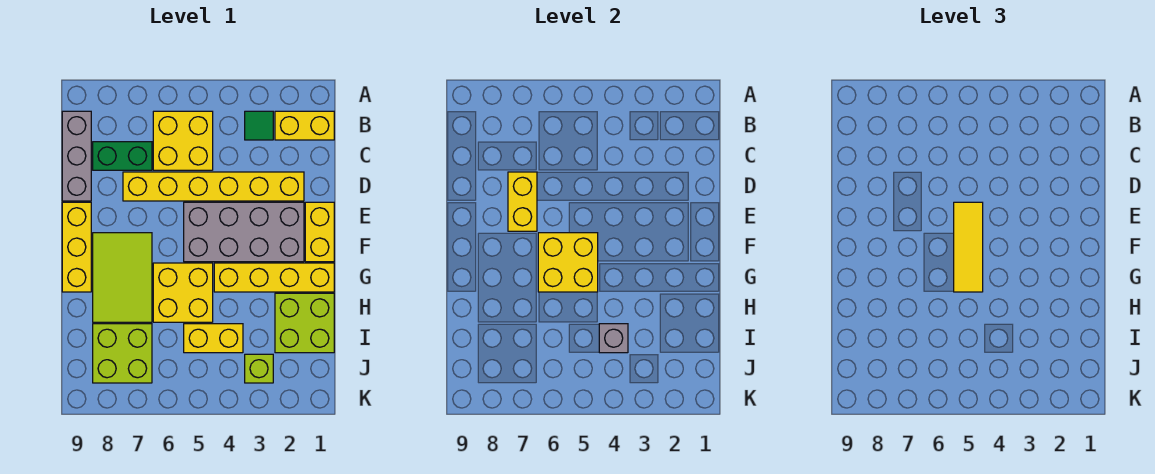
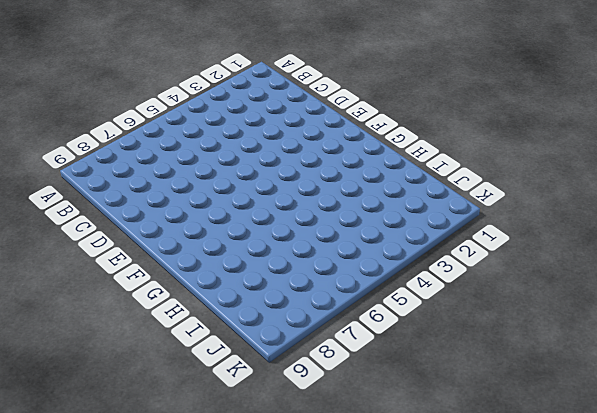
none -> yellow 1x2 brick [275,111,334,140]
none -> green 1x1 tile [245,111,273,140]
none -> yellow 2x2 brick [153,111,213,170]

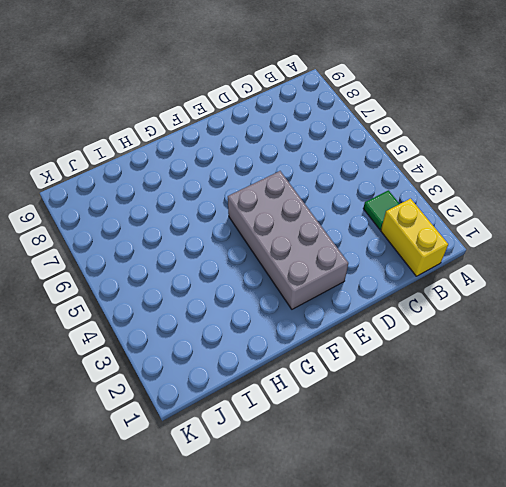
none -> yellow 2x2 brick [153,111,213,170]
none -> grey 1x3 brick [62,111,91,201]
none -> green 1x2 brick [93,142,152,170]

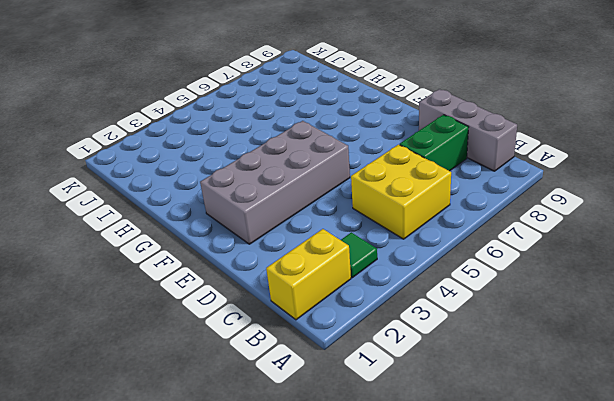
none -> yellow 1x6 brick [123,172,304,201]
none -> yellow 1x2 brick [305,202,334,262]
none -> yellow 1x3 brick [62,202,91,292]

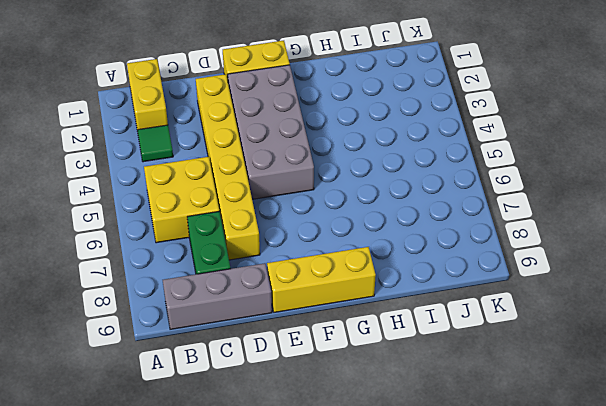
none -> lime 2x3 tile [93,233,152,322]
none -> yellow 1x4 brick [214,263,334,292]
none -> yellow 2x2 brick [153,263,213,322]

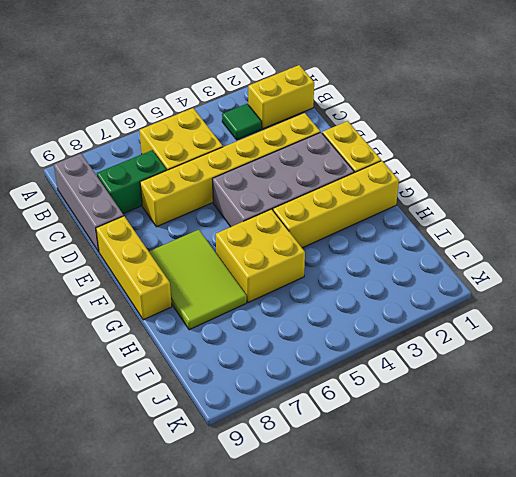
none -> lime 2x2 brick [275,293,334,353]
none -> yellow 1x2 brick [184,324,243,353]
none -> lime 2x2 brick [93,324,152,383]

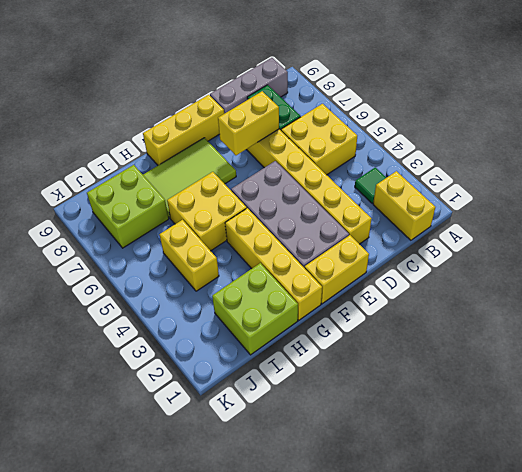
none -> lime 1x1 brick [245,354,273,383]
none -> yellow 2x2 brick [538,233,598,292]
none -> grey 1x1 brick [599,324,628,353]

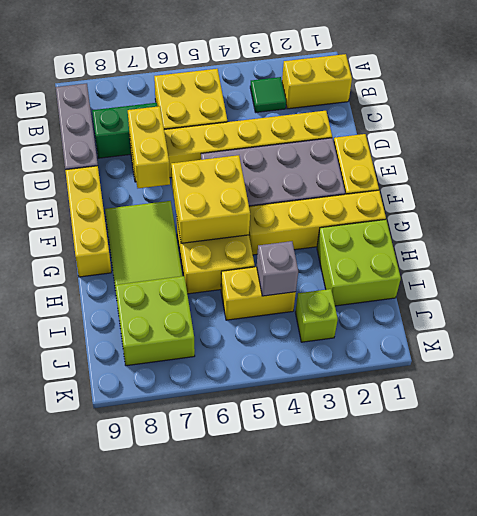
none -> yellow 1x3 tile [954,202,983,292]

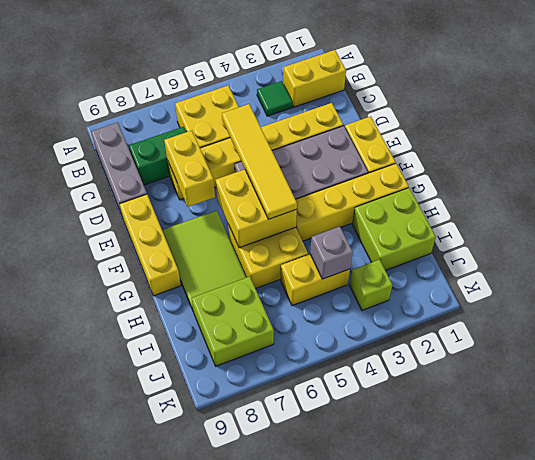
yellow 1x4 tile [222,104,297,219] -> yellow 1x3 tile [954,202,983,292]

